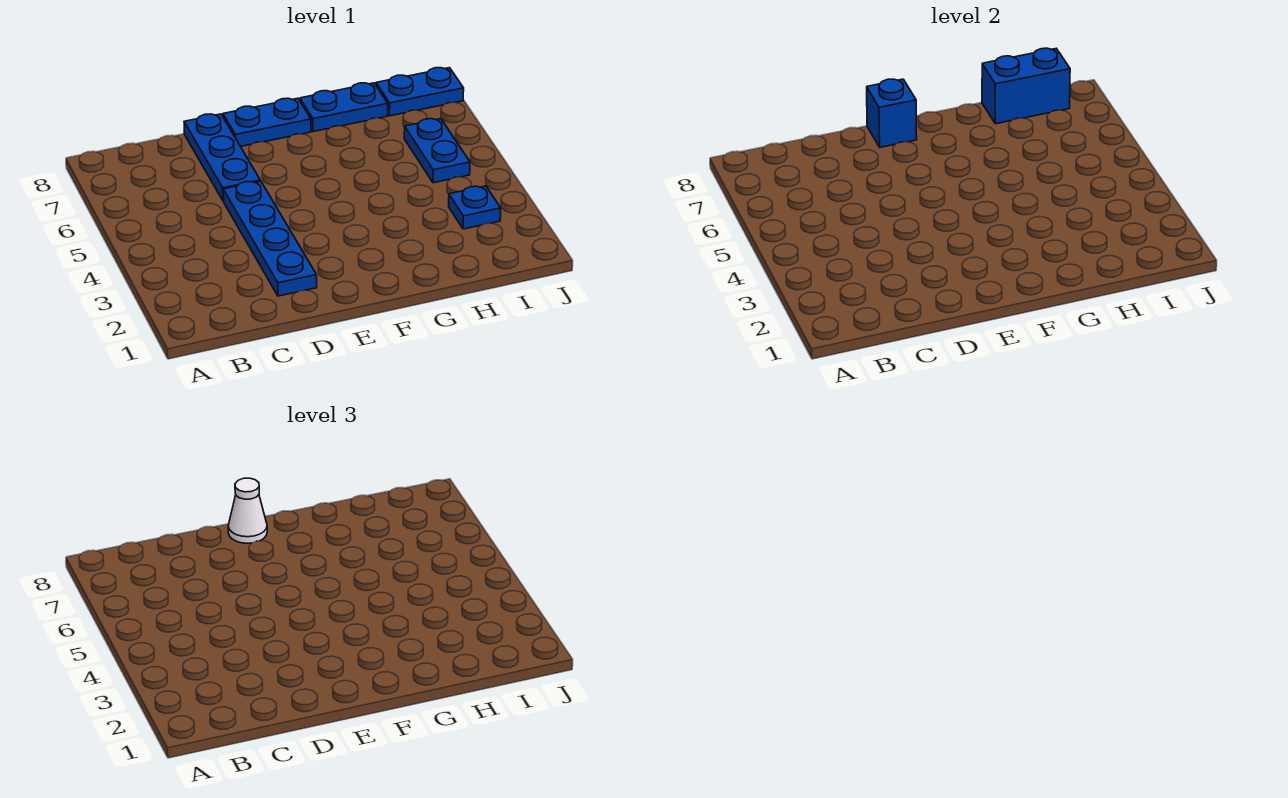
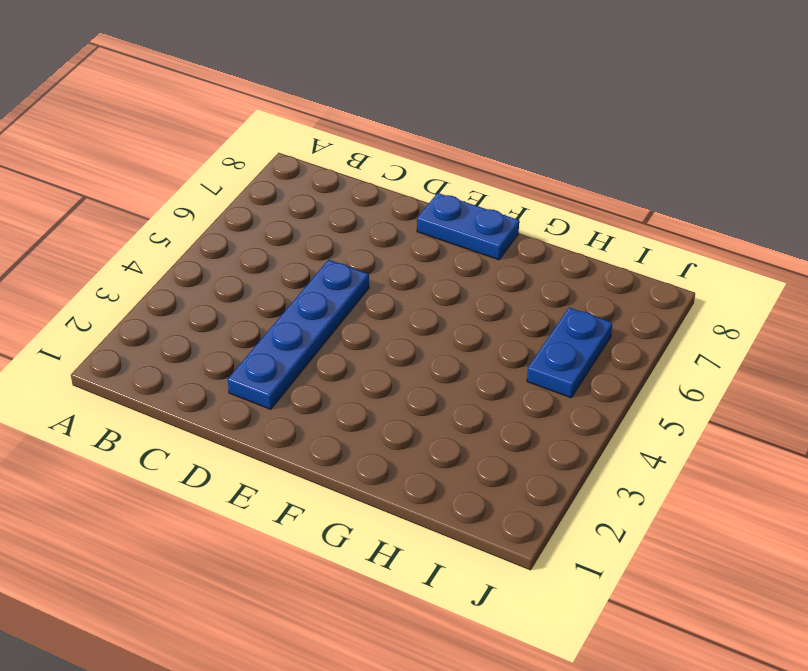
none -> blue 1x3 plate [184,114,260,201]
none -> blue 1x2 plate [300,83,388,132]

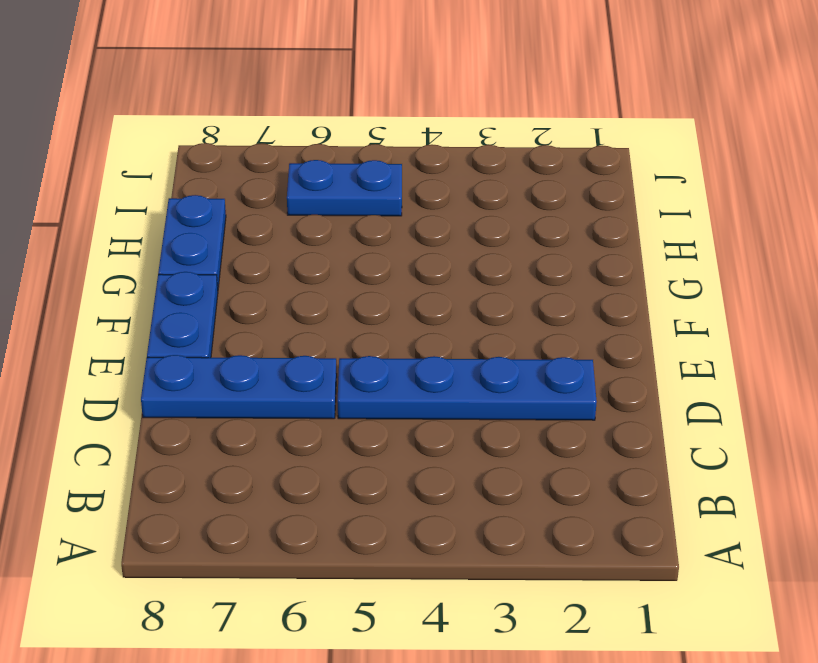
none -> blue 1x1 plate [449,186,501,229]
none -> blue 1x2 plate [376,68,464,116]

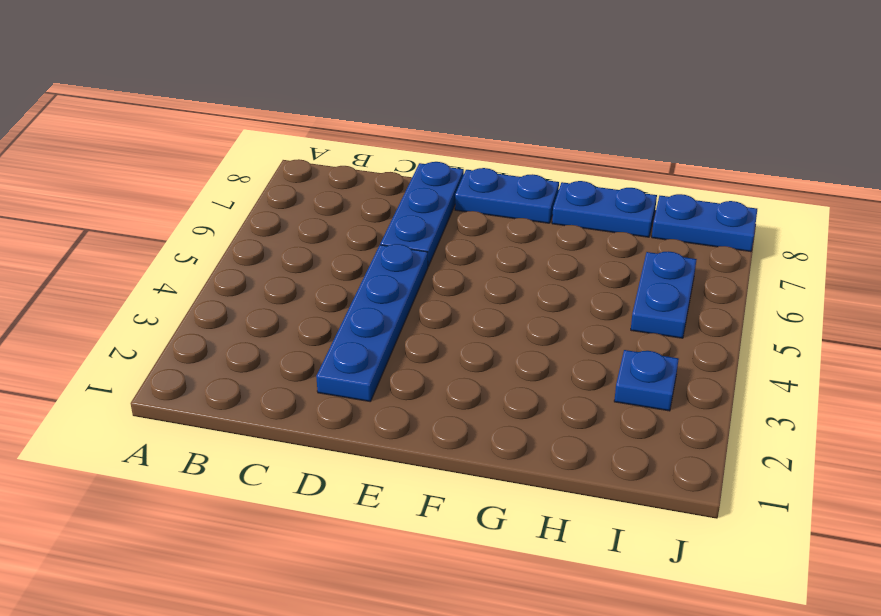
none -> blue 1x1 brick [867,79,917,147]
none -> blue 1x2 brick [982,48,1070,124]

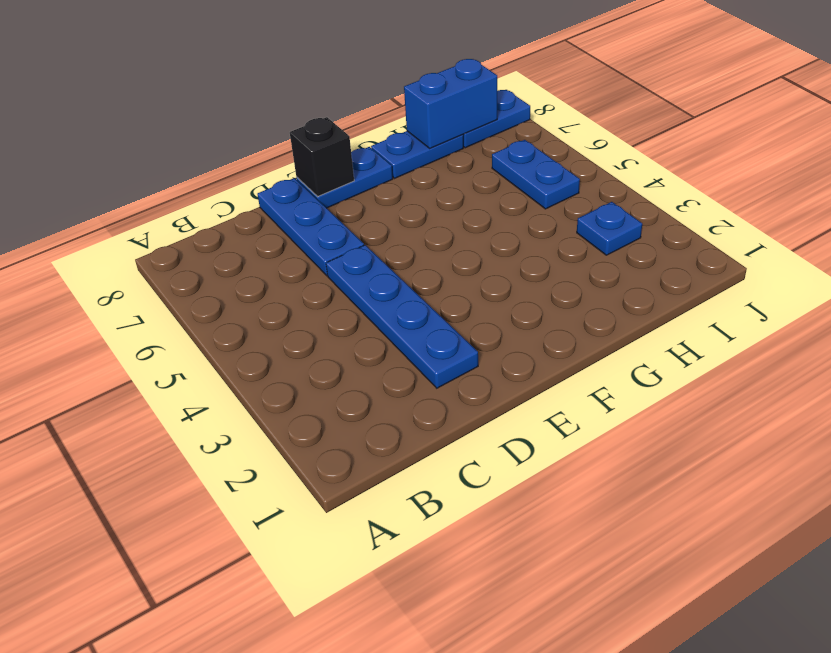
black 1x1 brick [290,117,354,197] -> blue 1x1 brick [867,79,917,147]
none -> white 1x1 cone [228,478,267,543]

